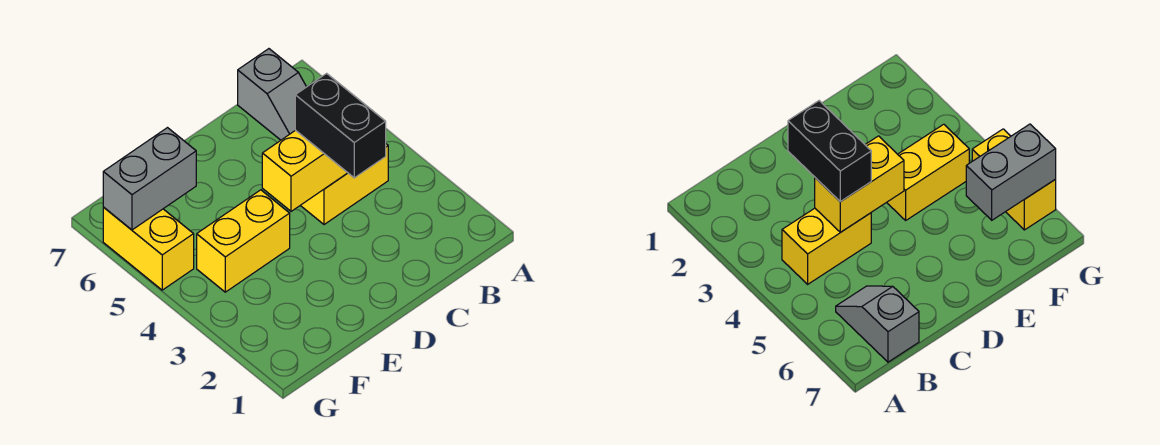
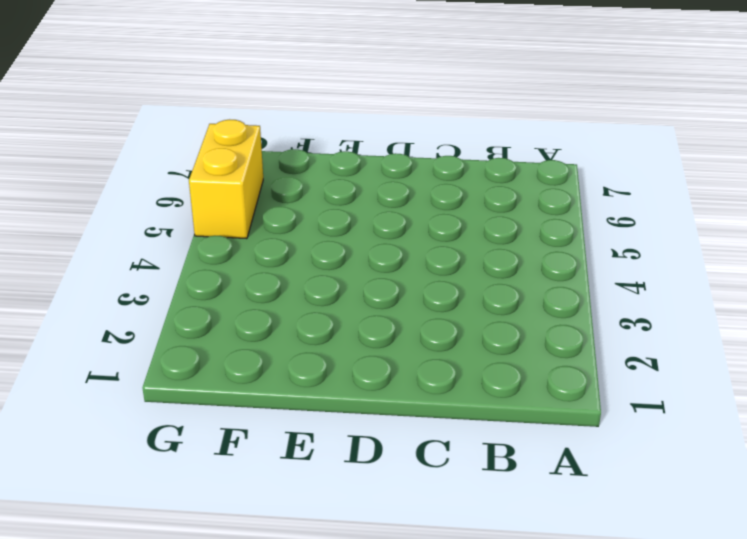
none -> yellow 1x2 brick [300,144,388,225]
none -> grey 1x2 slope [238,49,306,140]

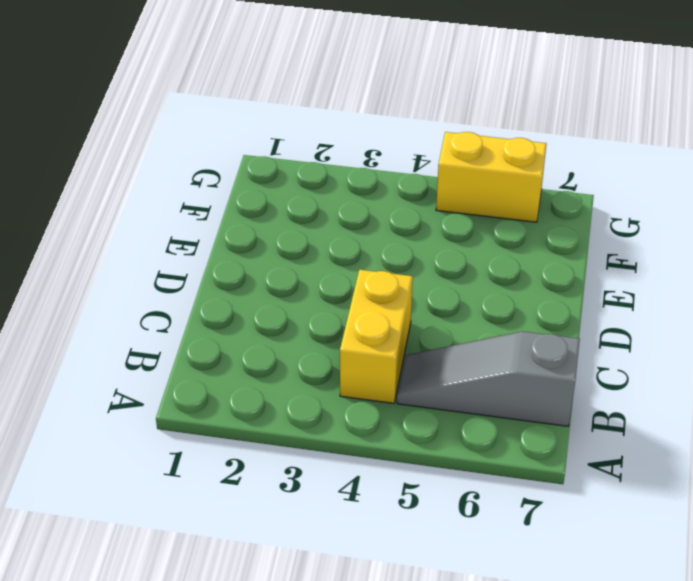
grey 1x3 slope [397,331,580,426] -> grey 1x2 slope [238,49,306,140]
none -> yellow 1x2 brick [197,190,290,292]
none -> yellow 1x2 brick [262,130,347,211]

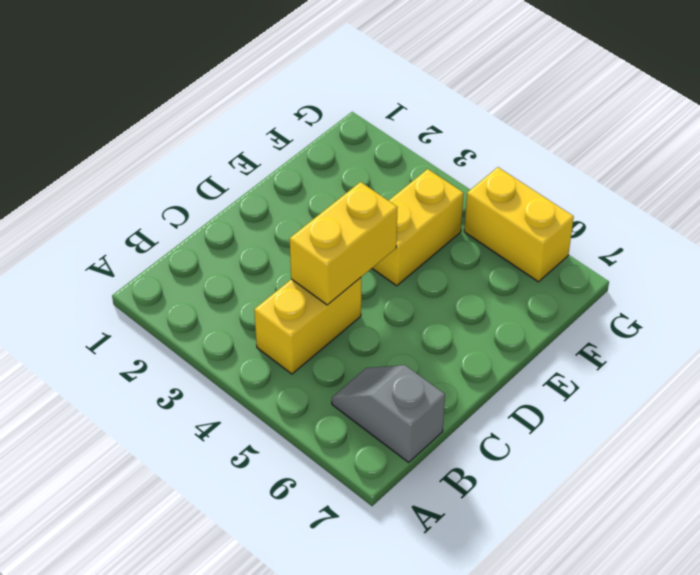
none -> grey 1x2 brick [103,128,196,230]
none -> black 1x2 brick [295,73,386,178]

